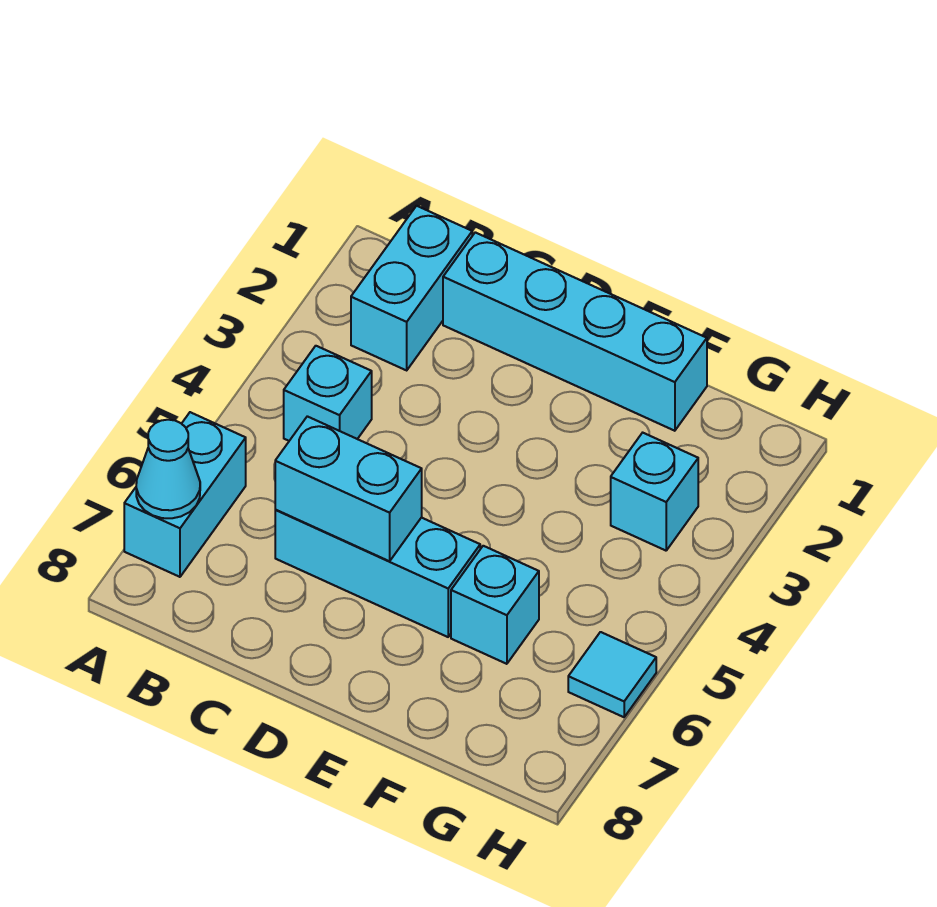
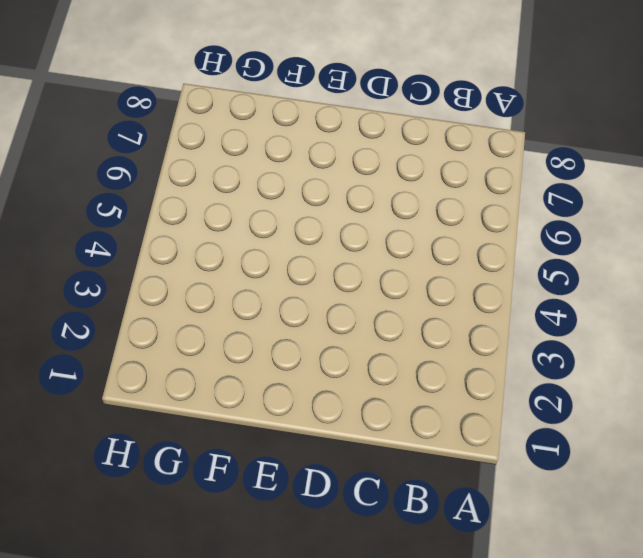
none -> cyan 1x2 brick [124,412,246,577]
none -> cyan 1x2 brick [351,206,472,370]

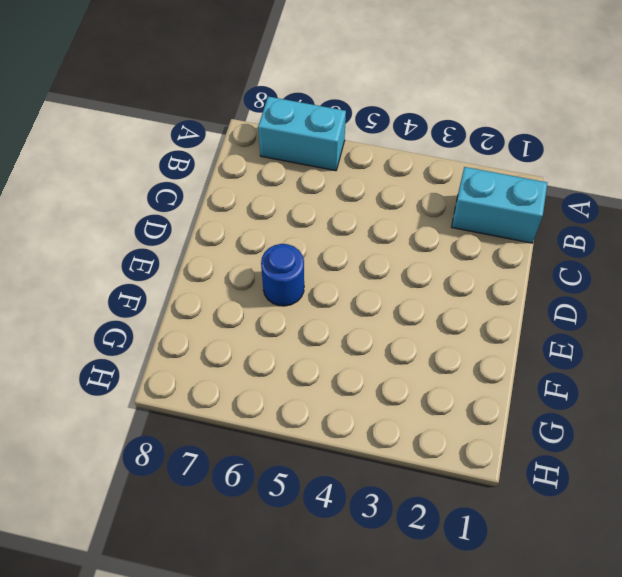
blue 1x1 round brick [261,244,304,306] -> cyan 1x3 brick [275,509,480,637]
none -> cyan 1x1 brick [284,346,372,441]
none -> cyan 1x4 brick [443,232,707,431]

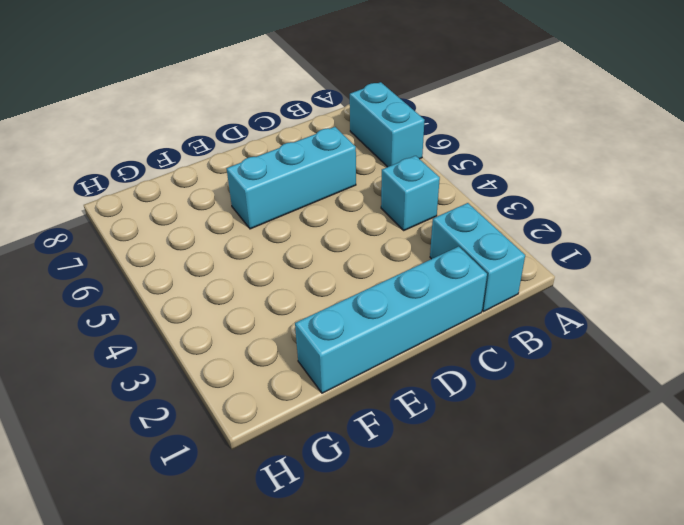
none -> cyan 1x1 brick [451,546,539,664]
none -> cyan 1x1 brick [611,433,698,551]

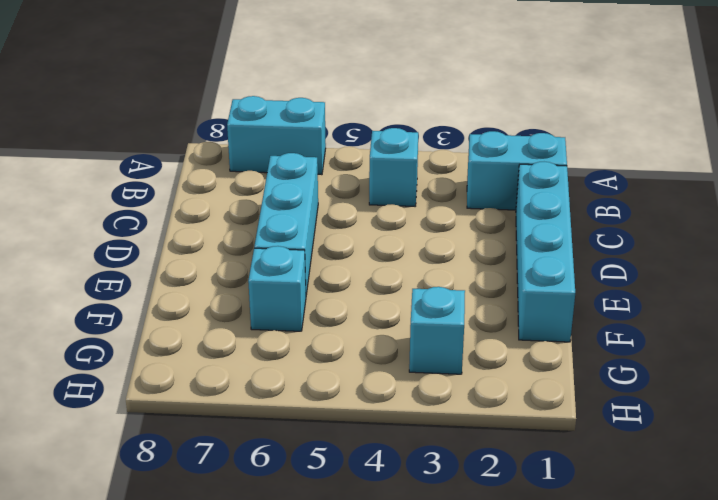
none -> cyan 1x1 tile [568,632,656,717]
none -> cyan 1x1 cone [136,420,200,518]

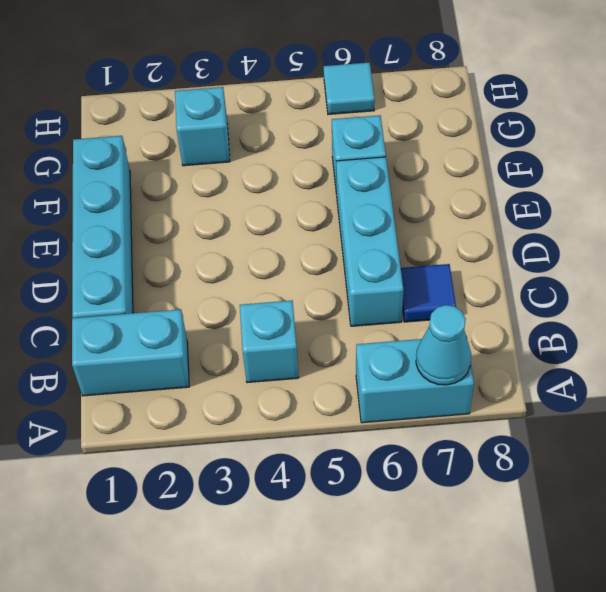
blue 1x1 tile [401,264,456,322] -> none
none -> cyan 1x2 brick [275,416,422,561]

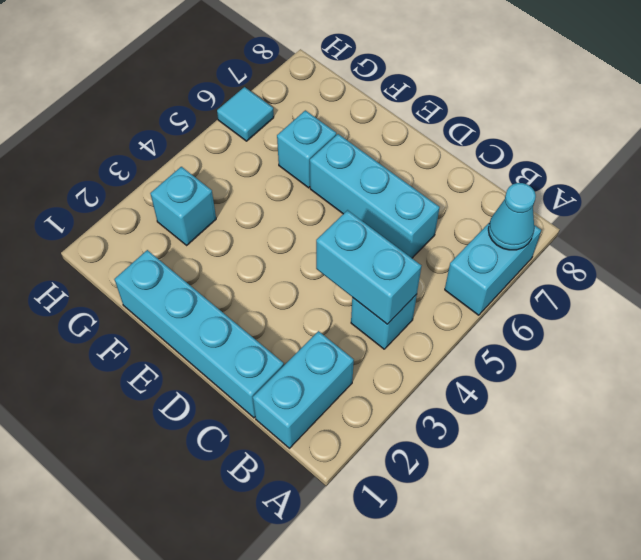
cyan 1x2 brick [316,210,422,324] -> cyan 1x2 brick moved to [275,416,422,561]

